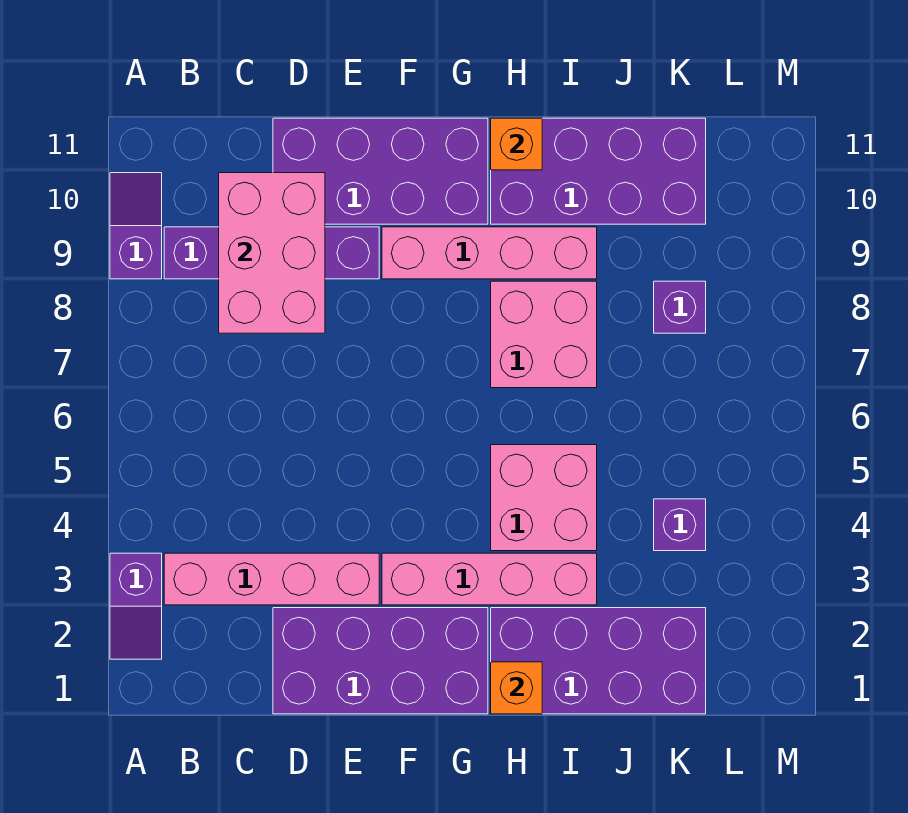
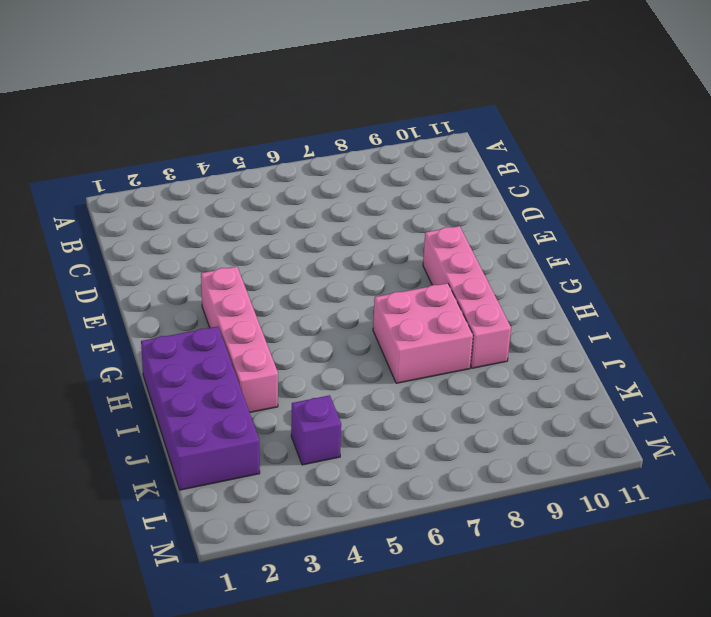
none -> purple 1x2 slope [110,553,162,659]
none -> purple 1x2 slope [110,173,162,279]
none -> pink 1x4 brick [164,553,379,605]

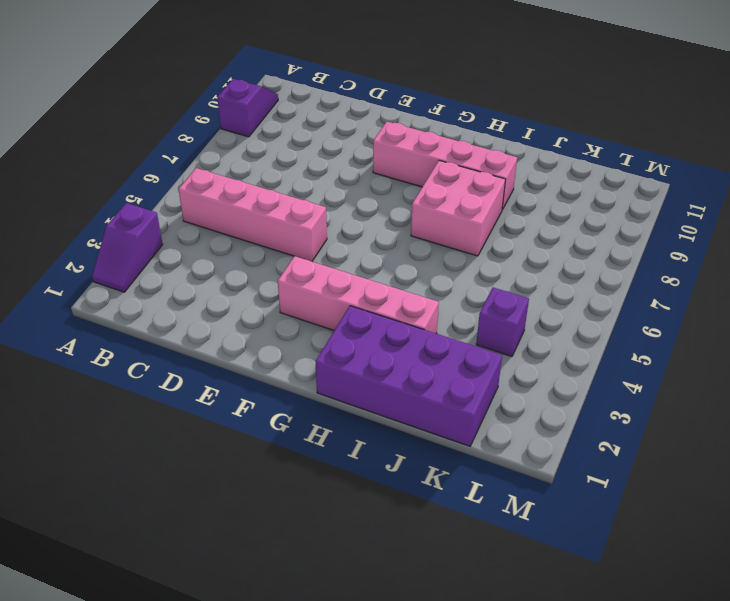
pink 1x4 brick [179,168,327,261] -> pink 1x4 brick moved to [164,553,379,605]
none -> purple 1x4 brick [164,227,379,279]
none -> purple 2x4 brick [273,608,488,714]
none -> purple 2x4 brick [273,118,488,224]

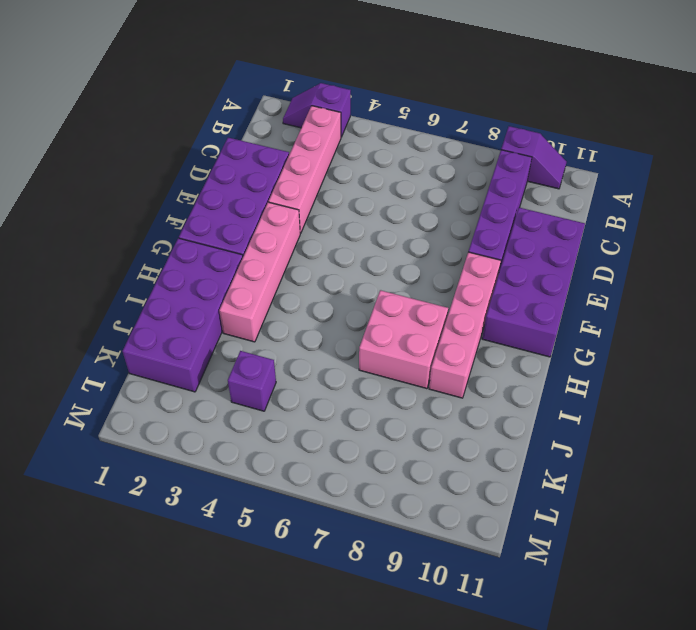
none -> pink 2x2 brick [491,445,597,551]
none -> purple 2x4 brick [491,118,706,224]
none -> purple 1x1 brick [654,281,706,333]

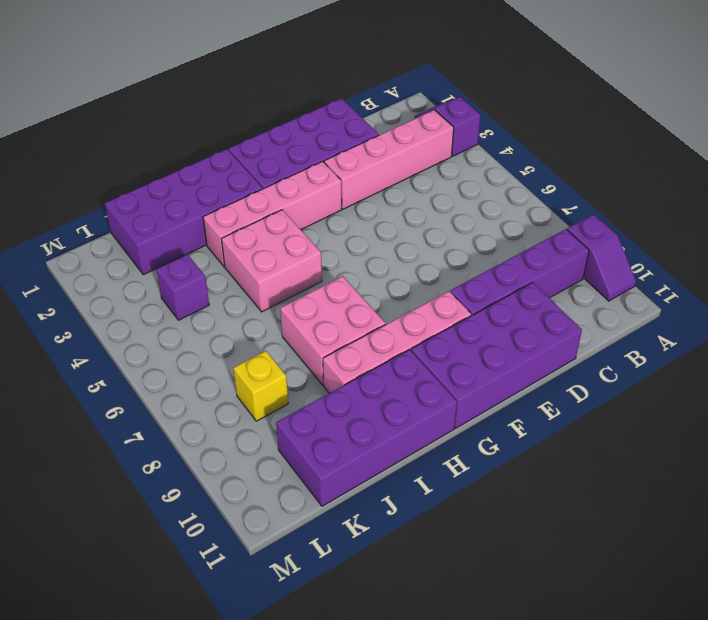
yellow 1x1 brick [233,351,288,421] -> purple 1x1 brick [654,281,706,333]
none -> pink 2x3 brick [219,173,325,333]
none -> orange 1x1 brick [491,662,542,714]
none -> orange 1x1 brick [491,118,542,170]

